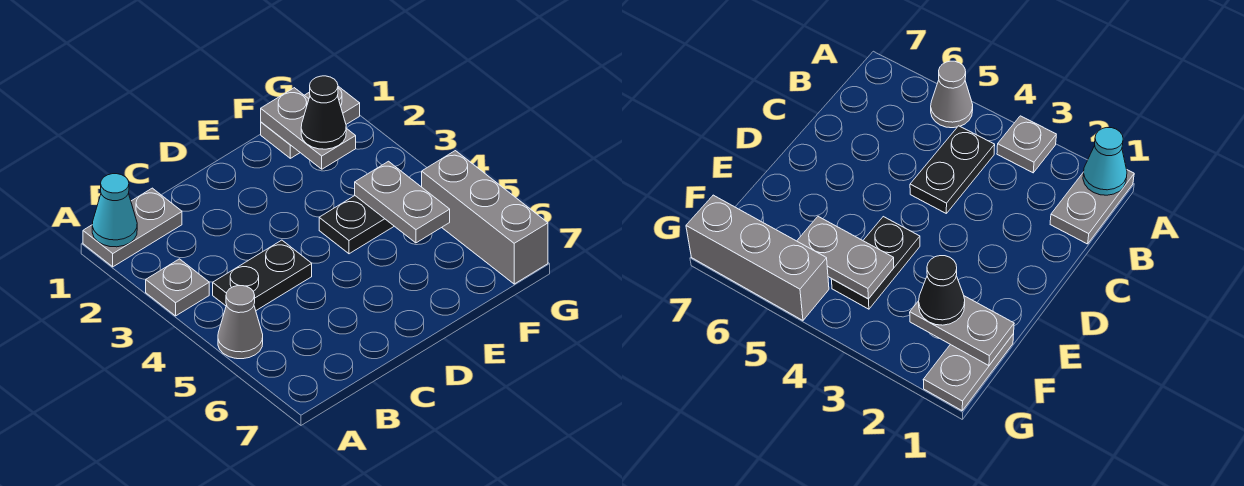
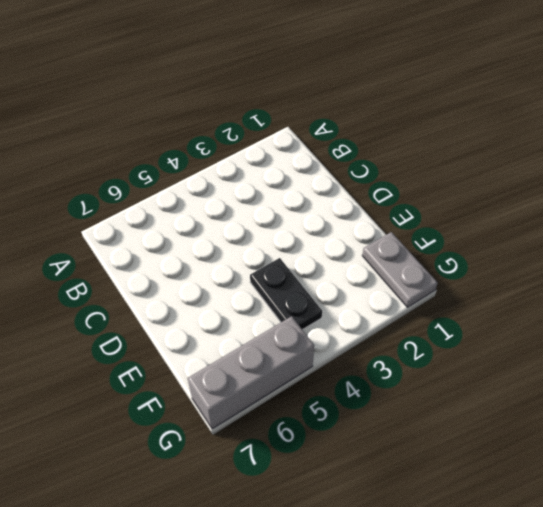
none -> grey 1x2 plate [83,188,182,267]
none -> grey 1x1 plate [146,259,209,316]

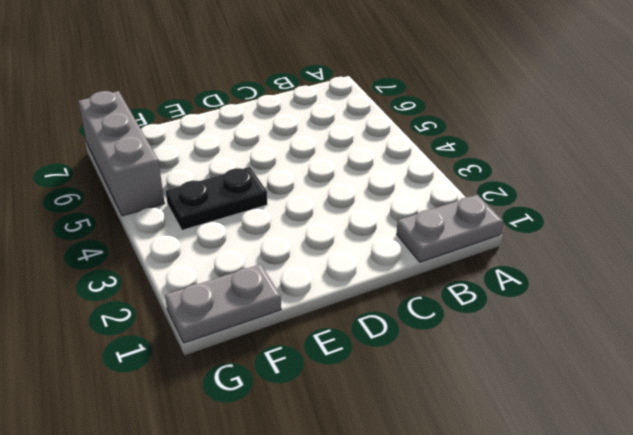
none -> grey 1x1 plate [146,259,209,316]
none -> grey 1x1 cone [218,286,263,359]

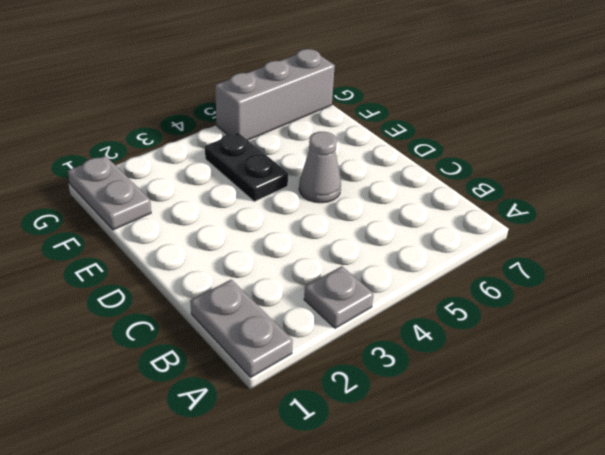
grey 1x1 cone [299,132,341,203] -> grey 1x1 cone moved to [218,286,263,359]
none -> black 1x2 plate [213,240,312,310]
none -> cyan 1x1 cone [92,174,137,247]

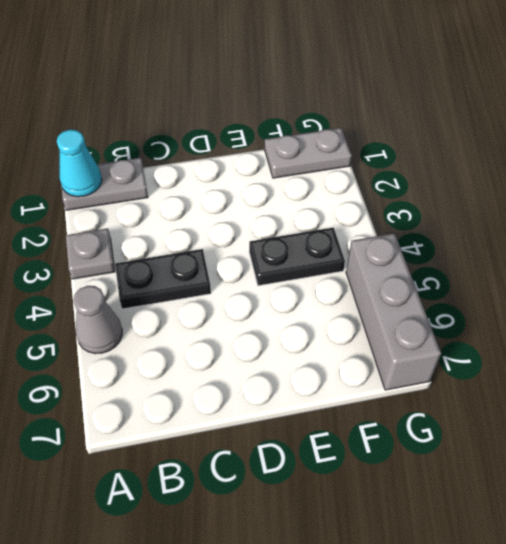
none -> grey 1x2 plate [261,88,356,169]
none -> grey 1x2 plate [355,161,450,243]

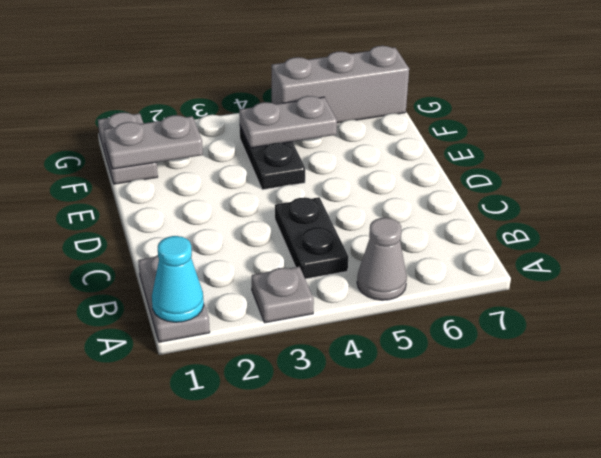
none -> black 1x1 cone [301,76,346,149]

